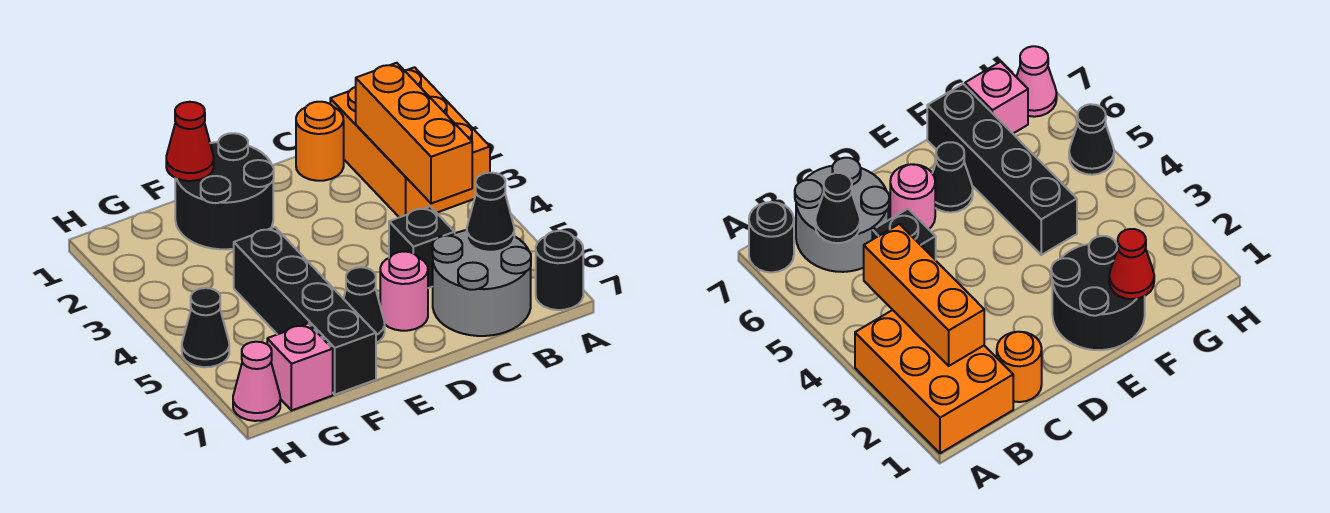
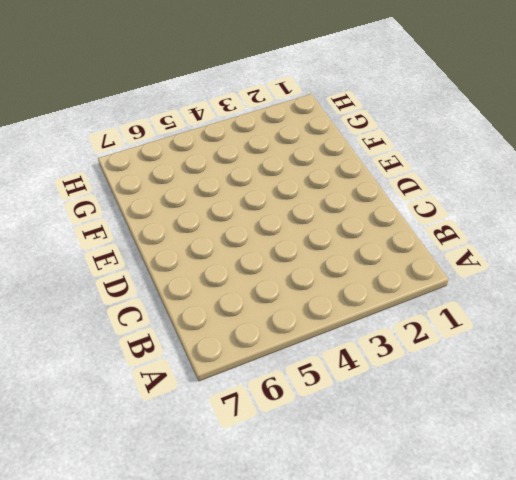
none -> orange 2x3 brick [330,67,490,217]
none -> black 1x1 round brick [536,231,583,310]
none -> grey 2x2 round brick [432,230,531,336]

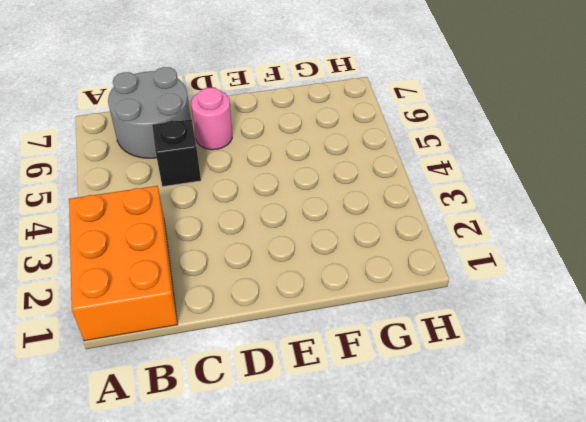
none -> black 1x1 round brick [536,231,583,310]
none -> orange 1x1 round brick [296,102,344,181]
none -> black 2x2 round brick [175,133,274,249]

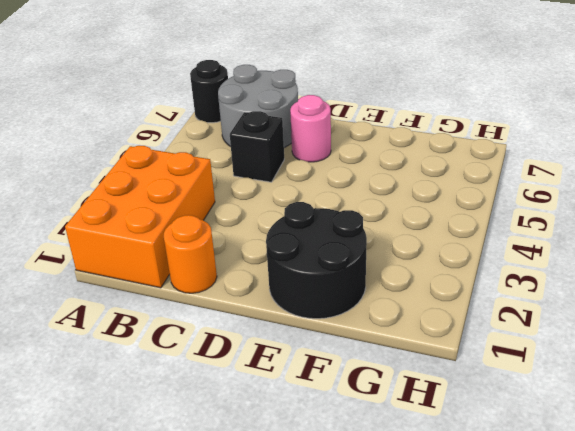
none -> black 1x1 cone [344,267,385,343]
none -> black 1x4 brick [234,227,376,395]
none -> pink 1x1 brick [267,323,333,410]

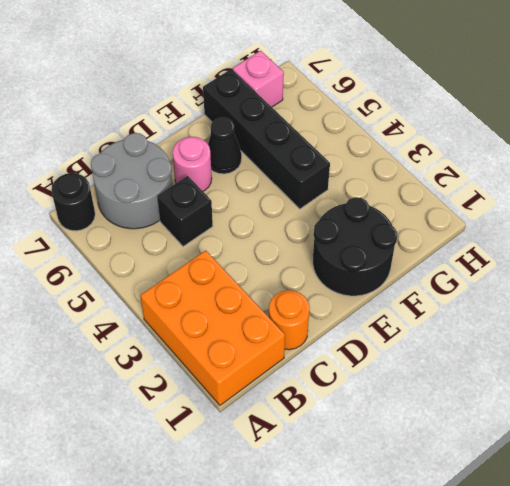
none -> black 1x1 cone [182,288,229,367]
none -> pink 1x1 cone [233,342,280,421]
none -> orange 1x3 brick [356,63,472,204]

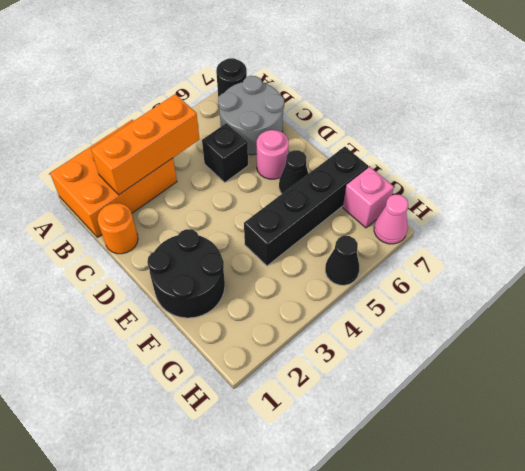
none -> black 1x1 cone [467,173,514,252]
none -> red 1x1 cone [166,102,214,181]

